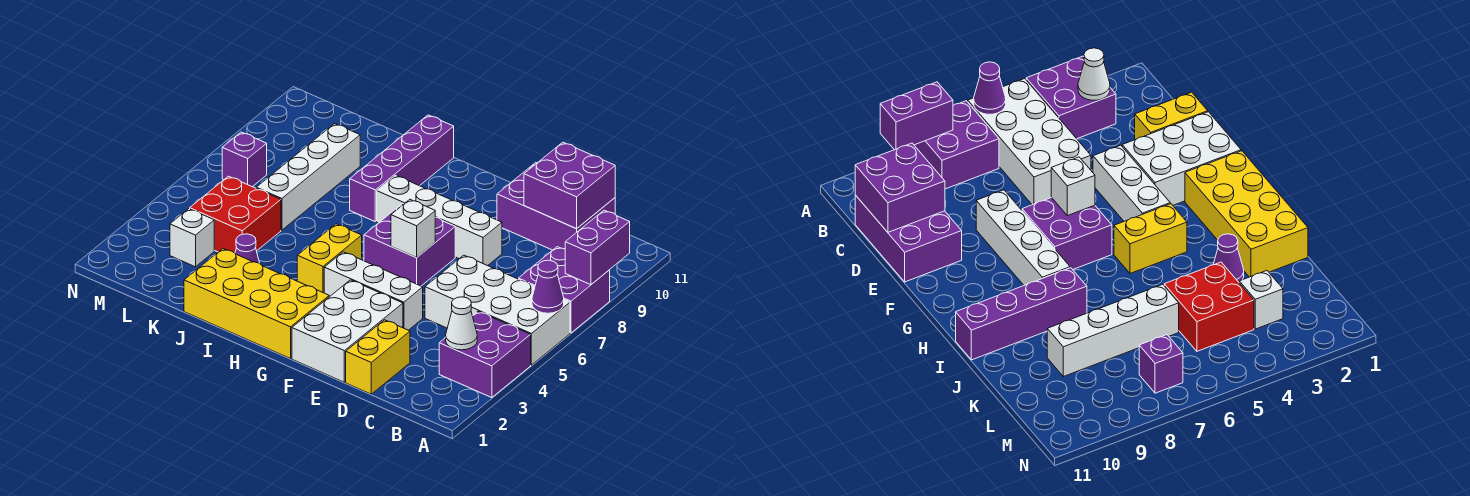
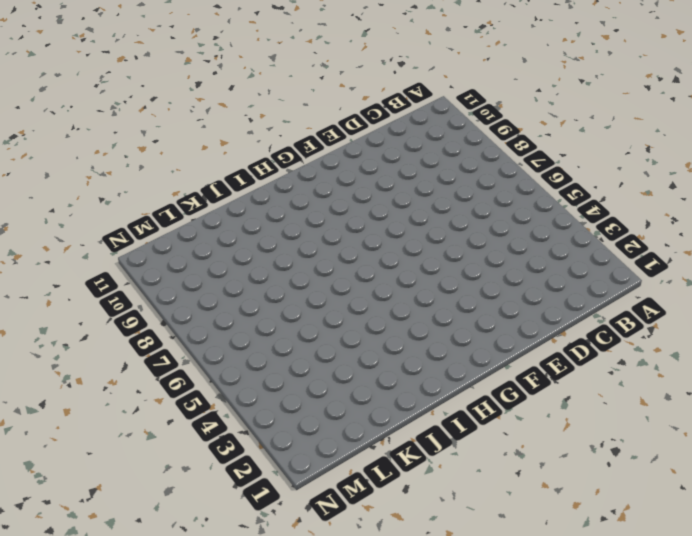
none -> purple 2x2 brick [439,311,531,398]
none -> white 2x4 brick [425,255,570,365]
none -> purple 2x2 brick [519,247,610,333]

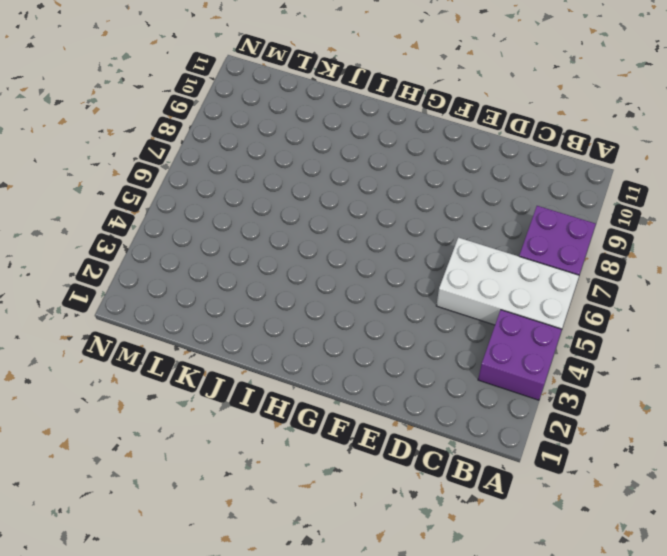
none -> purple 2x3 brick [497,163,615,250]
none -> yellow 1x2 brick [346,320,410,394]
none -> white 2x3 brick [292,280,403,382]

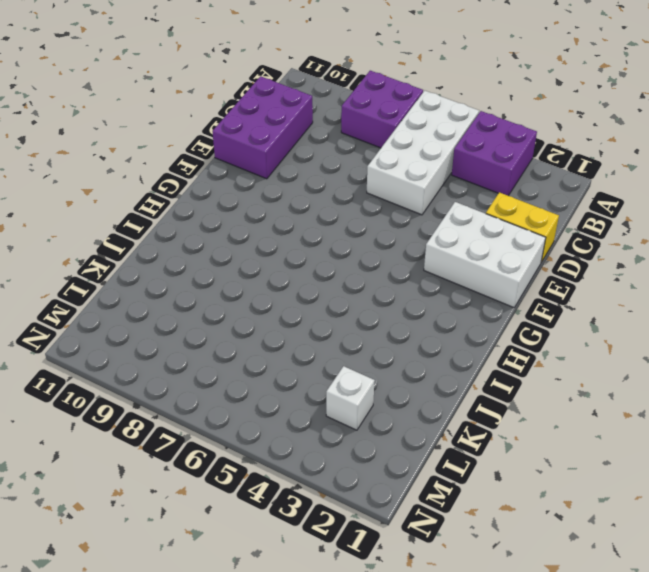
none -> white 1x3 brick [324,252,423,330]
none -> white 1x4 brick [377,175,502,266]
none -> purple 2x2 brick [364,203,455,286]

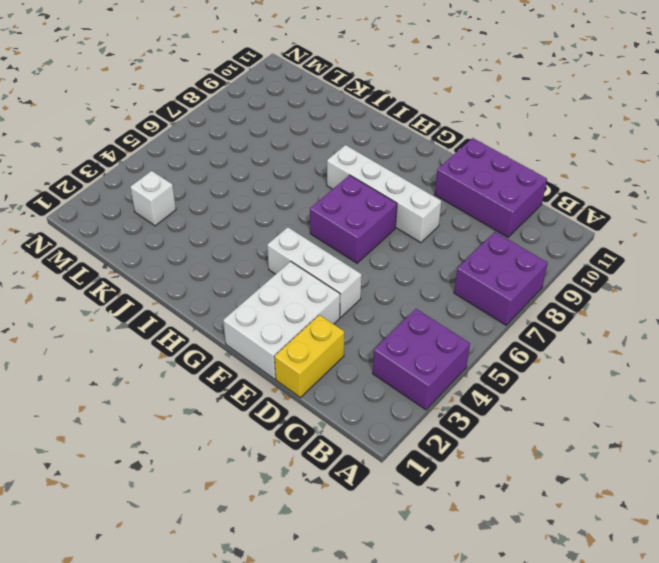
none -> white 2x4 brick [425,255,570,365]
none -> yellow 2x4 brick [184,249,329,359]
none -> yellow 1x2 brick [297,224,362,293]

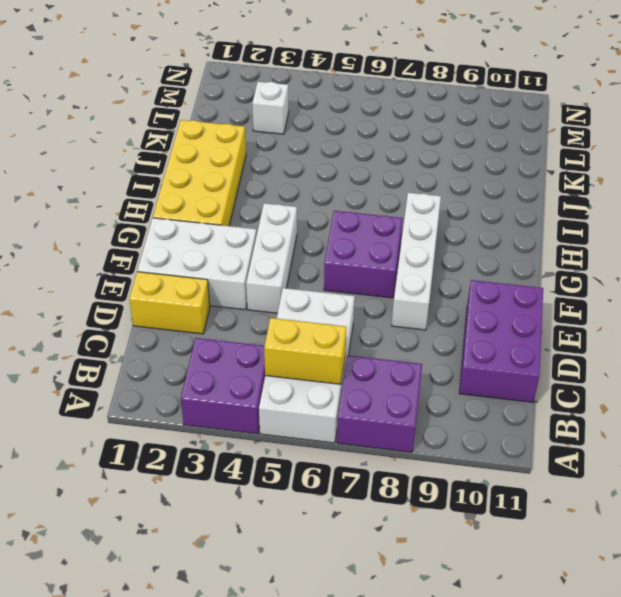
yellow 1x2 brick [264,318,347,384] -> yellow 1x2 brick moved to [297,224,362,293]
none -> purple 1x4 brick [350,115,454,221]
none -> purple 1x1 cone [235,234,259,263]
none -> red 2x2 brick [190,176,281,253]

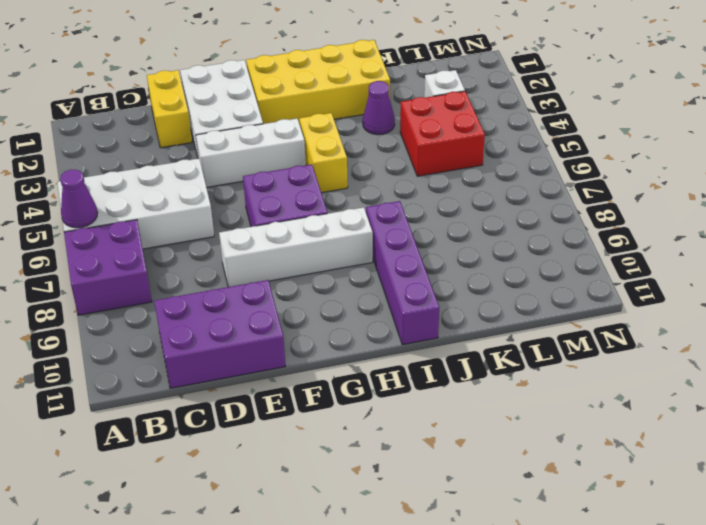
none -> purple 2x2 brick [439,311,531,398]
none -> white 1x4 brick [256,124,360,230]
none -> purple 1x1 brick [222,132,267,187]

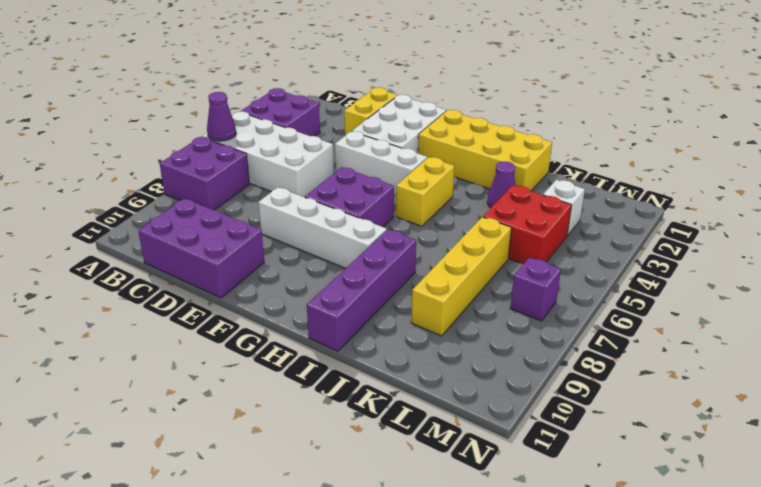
yellow 1x4 brick [411,217,511,336] -> white 1x4 brick [256,124,360,230]
none -> purple 1x2 brick [565,210,630,285]
none -> white 1x1 cone [446,297,477,350]
none -> purple 2x2 brick [524,142,615,229]

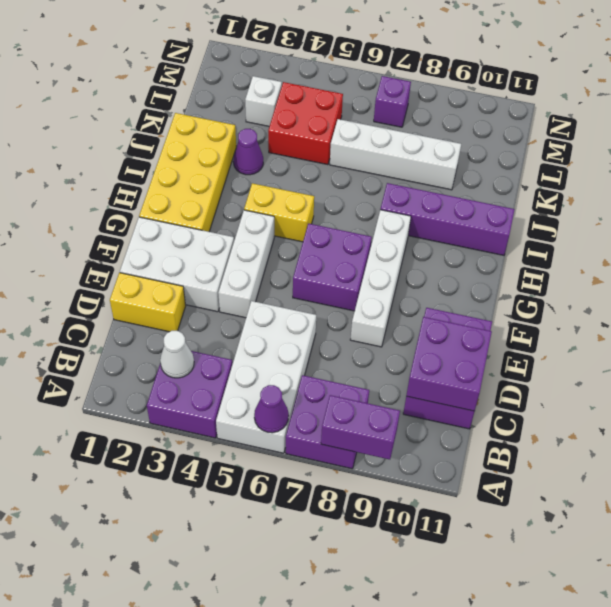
none -> white 1x1 brick [391,199,435,258]

